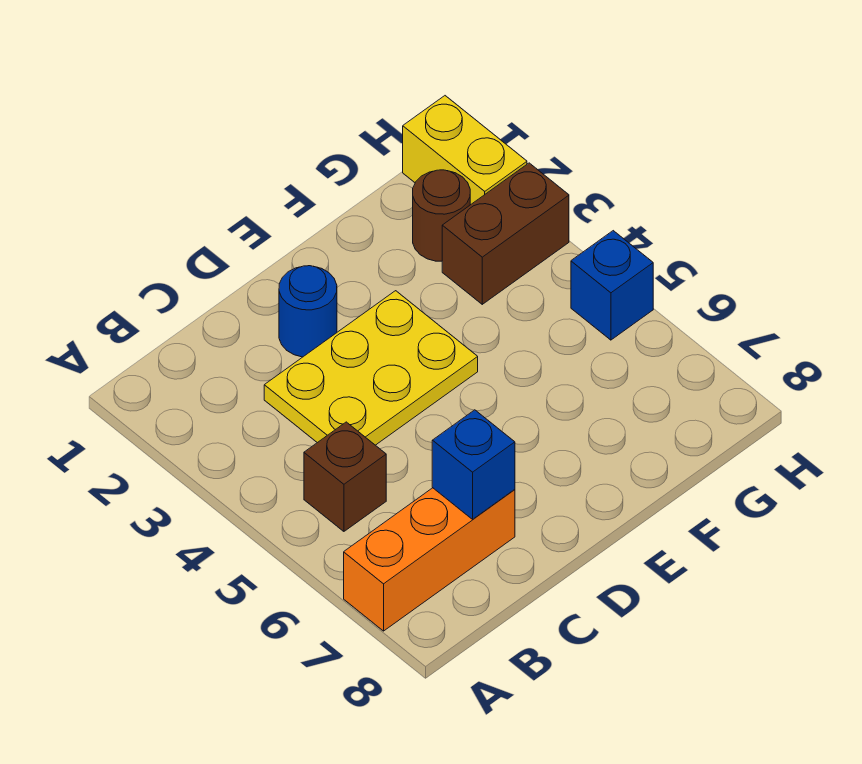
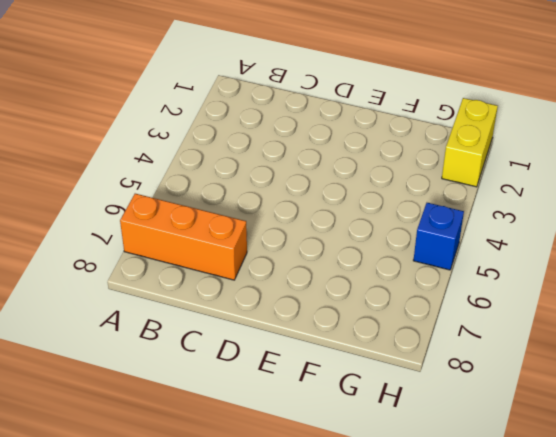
none -> brown 1x1 brick [304,422,386,531]
none -> yellow 2x3 plate [264,291,478,445]

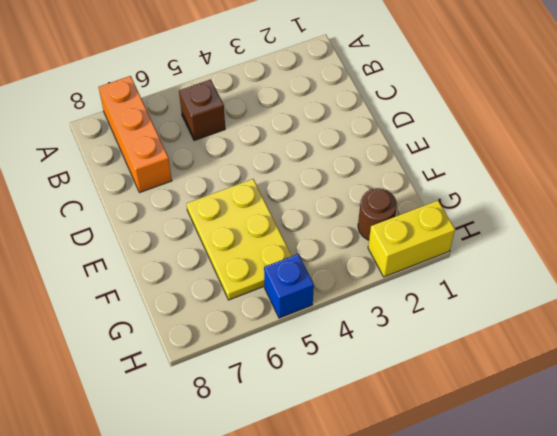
yellow 2x3 plate [187,179,292,300] -> yellow 2x3 plate moved to [264,291,478,445]
none -> blue 1x1 round brick [279,266,337,357]
none -> brown 1x2 brick [442,163,569,304]

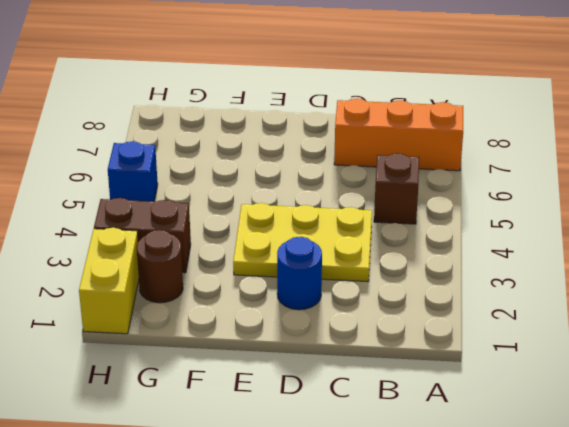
none -> blue 1x1 brick [432,410,515,519]

